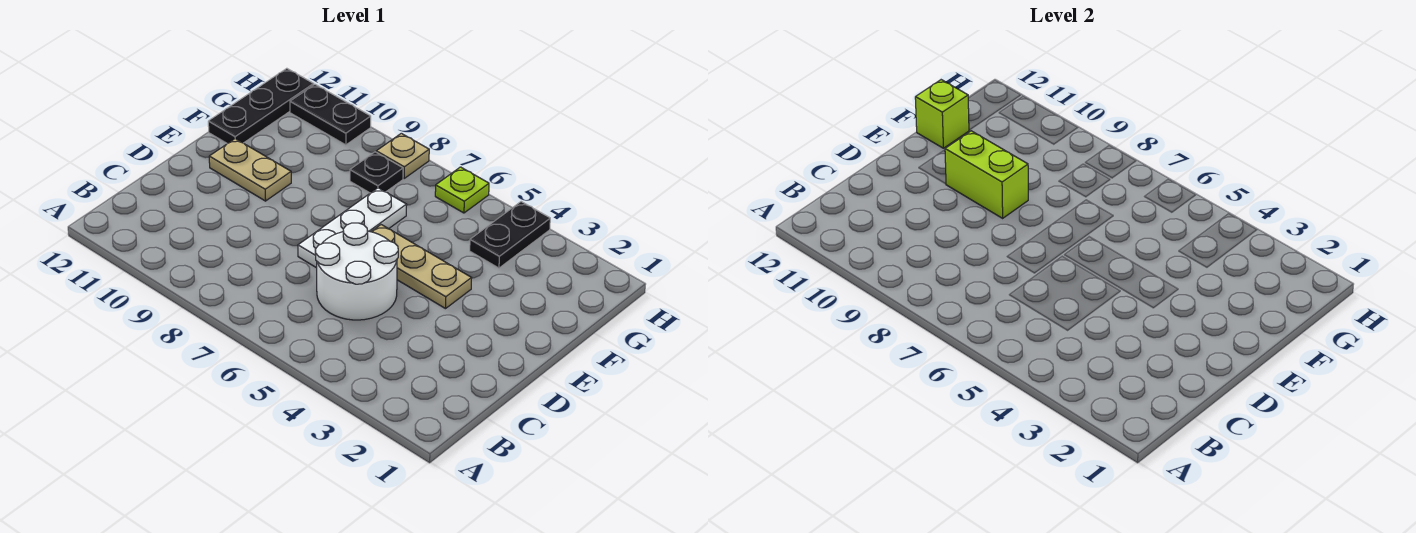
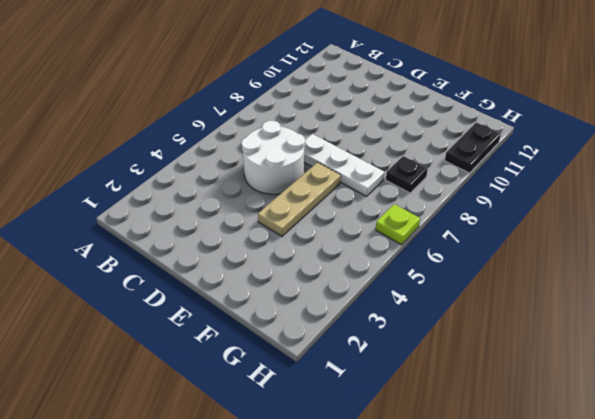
none -> tan 1x2 plate [209,139,291,201]
none -> black 1x3 plate [208,68,314,144]
none -> black 1x2 plate [470,202,550,268]

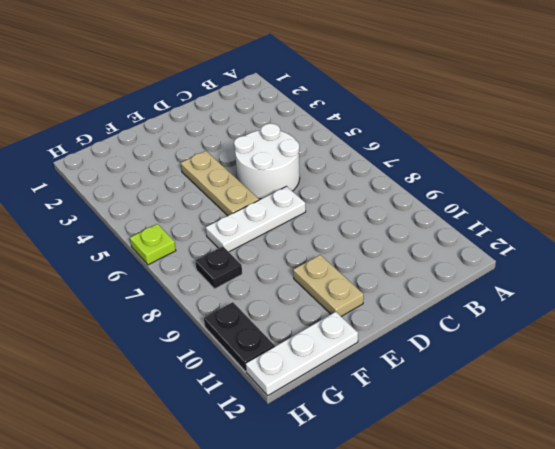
white 1x3 plate [246,312,358,396] -> black 1x3 plate [208,68,314,144]
none -> black 1x2 plate [470,202,550,268]
none -> tan 1x1 plate [376,133,429,178]
none -> lime 1x2 brick [945,131,1028,218]

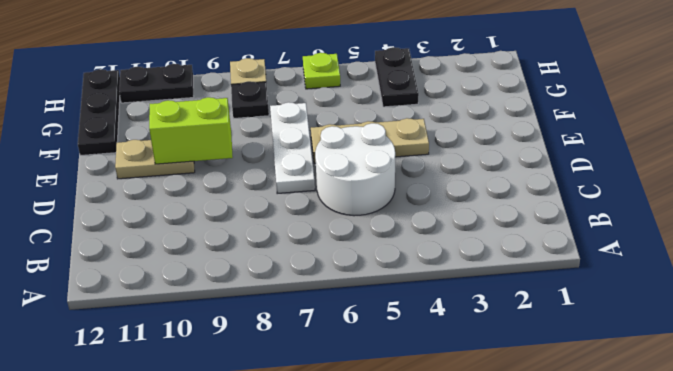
none -> lime 1x1 brick [915,80,969,148]

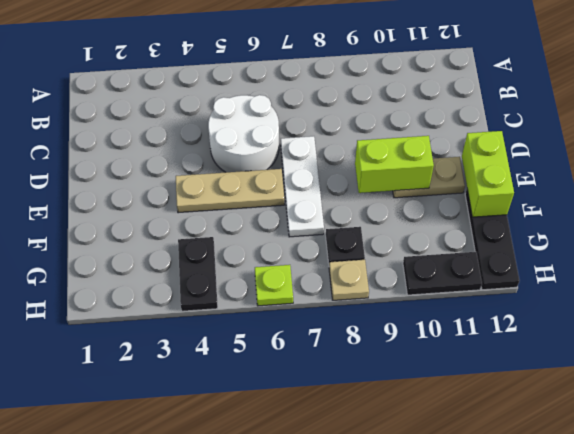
lime 1x2 brick [462,131,514,217] -> lime 1x1 brick [915,80,969,148]

